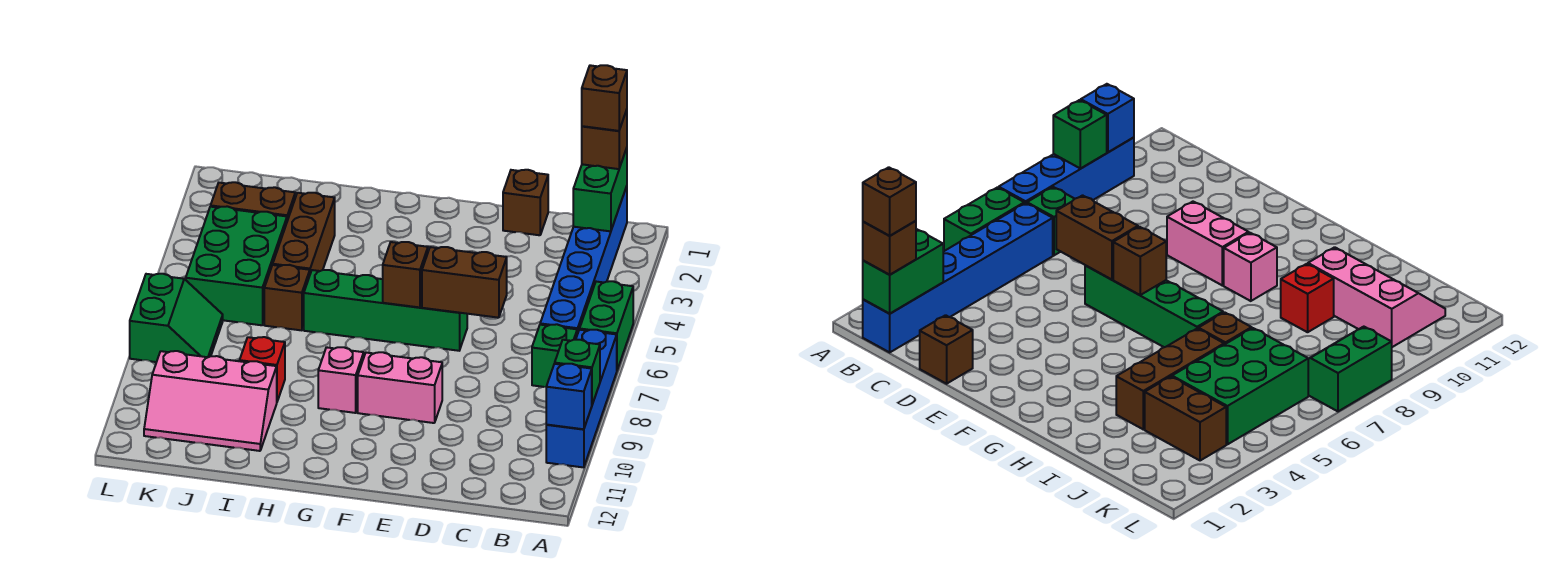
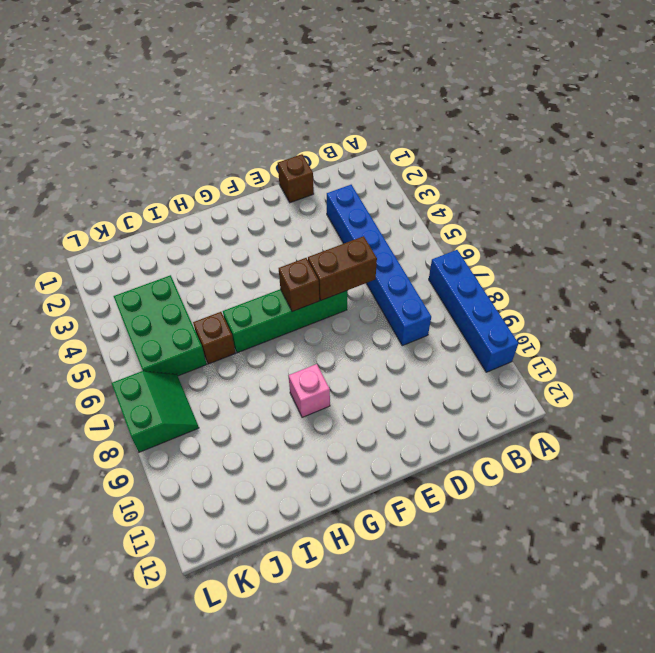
blue 1x6 brick [327,185,431,346] -> blue 1x6 brick moved to [540,186,627,334]
none -> green 1x2 brick [580,281,633,370]
none -> green 1x1 brick [532,324,577,387]
none -> pink 1x2 brick [358,352,442,423]

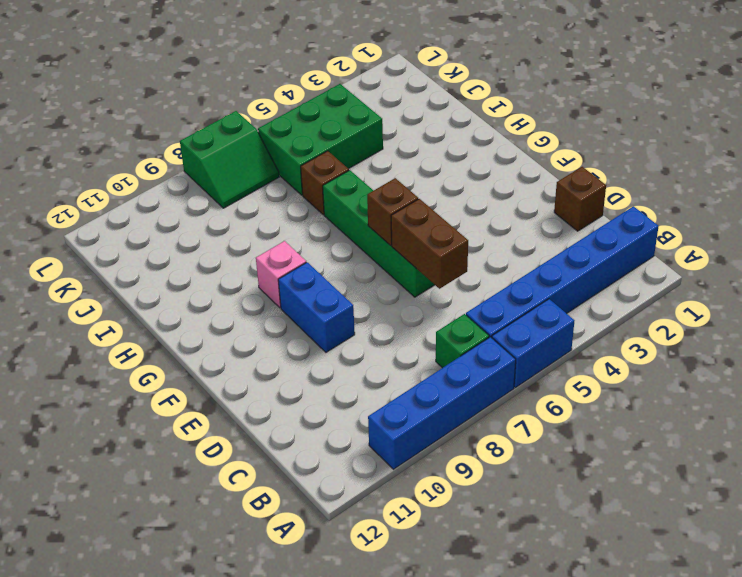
blue 1x2 brick [492,299,574,388] -> green 1x2 brick [580,281,633,370]
blue 1x2 brick [278,262,355,352] -> pink 1x2 brick [358,352,442,423]
none -> brown 1x3 brick [273,193,335,273]
none -> red 1x1 brick [240,337,285,401]
none -> pink 2x3 slope [144,351,277,451]

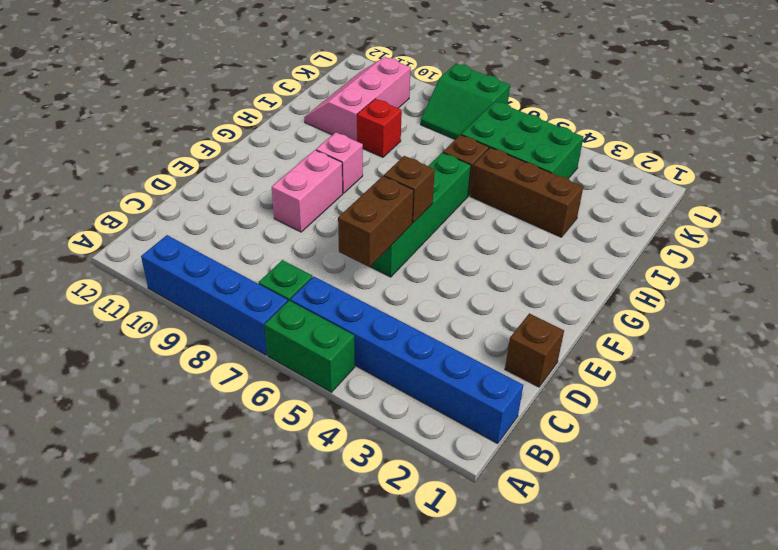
none -> brown 1x2 brick [211,182,295,221]
none -> green 1x1 brick [555,340,600,404]
none -> blue 1x1 brick [546,364,592,429]

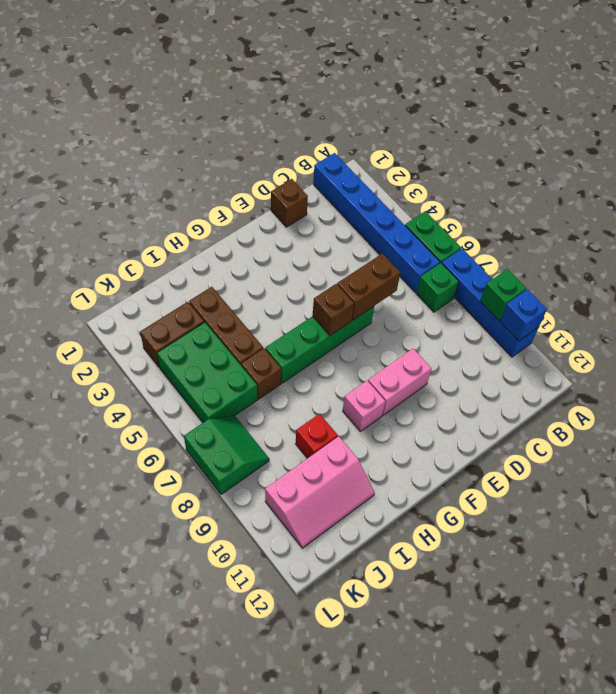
none -> green 1x2 brick [573,148,627,231]
none -> brown 1x1 brick [582,110,627,169]
none -> brown 1x1 brick [582,65,627,131]

